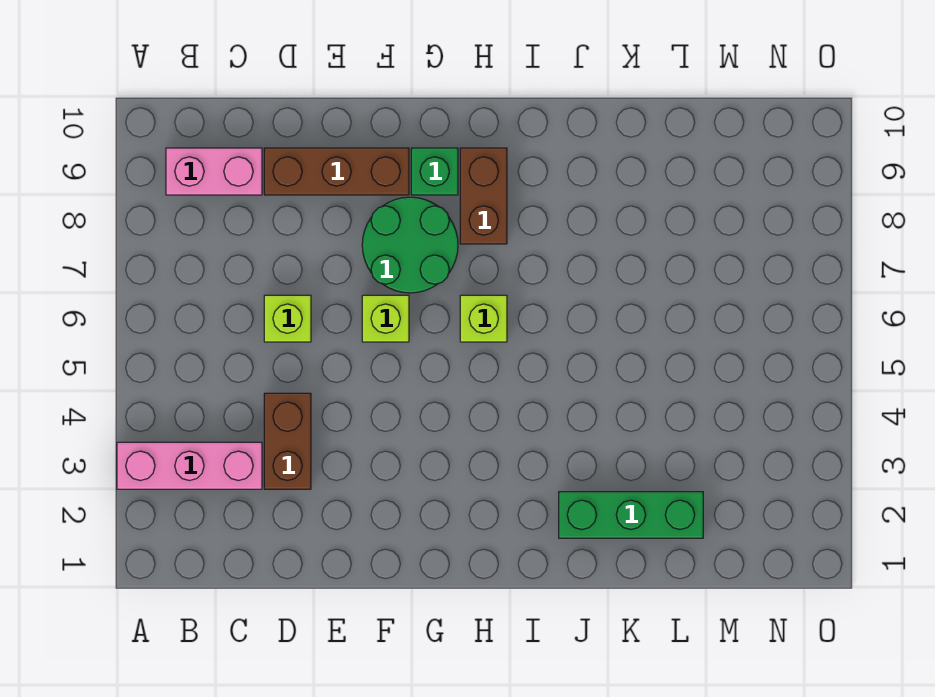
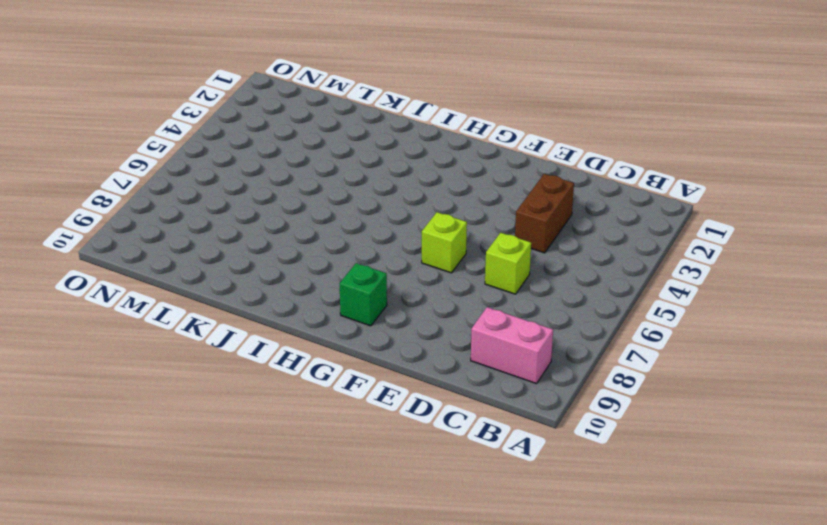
none -> pink 1x3 brick [117,442,262,489]
none -> brown 1x3 brick [264,148,409,195]

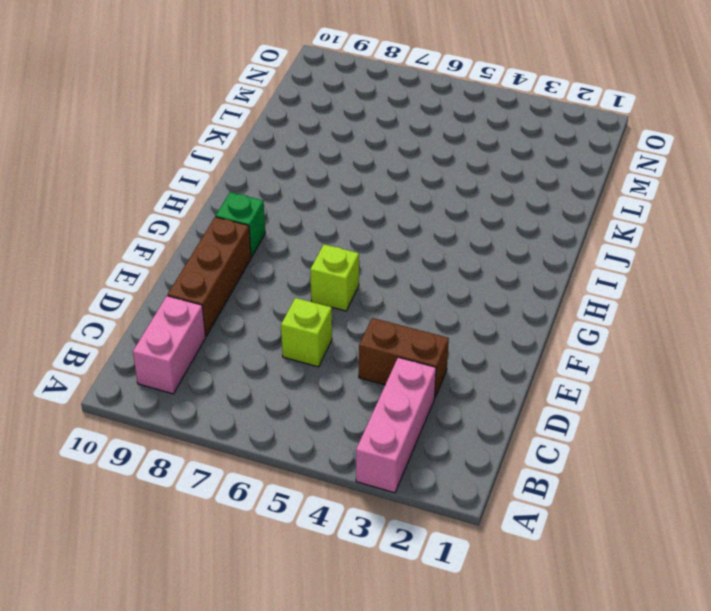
none -> green 2x2 round brick [362,197,458,293]
none -> lime 1x1 brick [460,295,507,342]

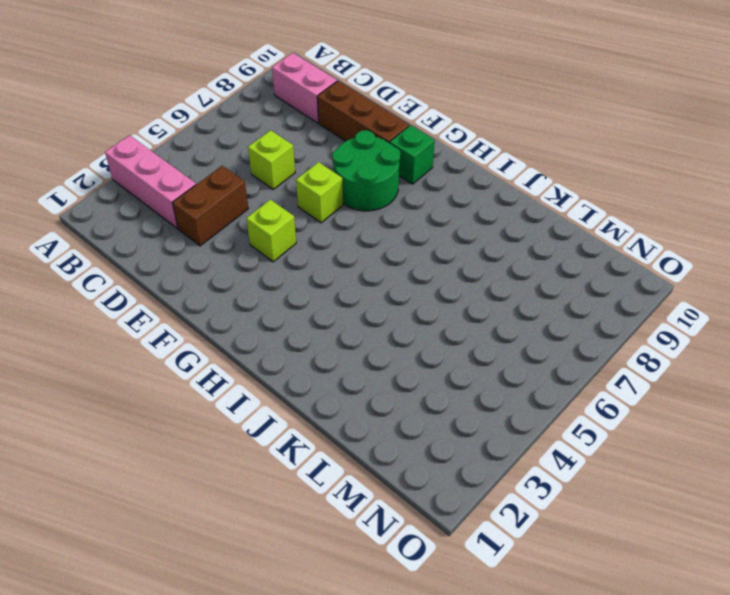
lime 1x1 brick [246,199,296,262] -> lime 1x1 brick moved to [460,295,507,342]
none -> brown 1x2 brick [460,148,507,244]
none -> green 1x3 brick [559,492,703,538]

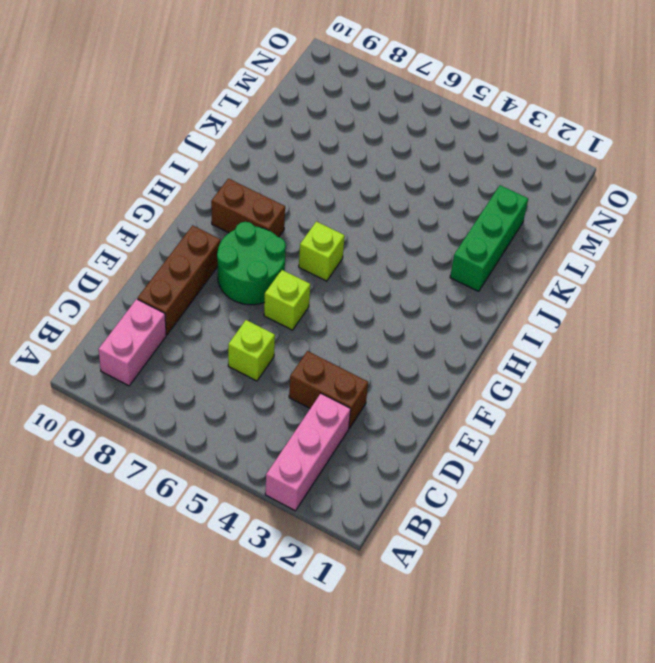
none -> green 1x1 brick [411,148,458,195]

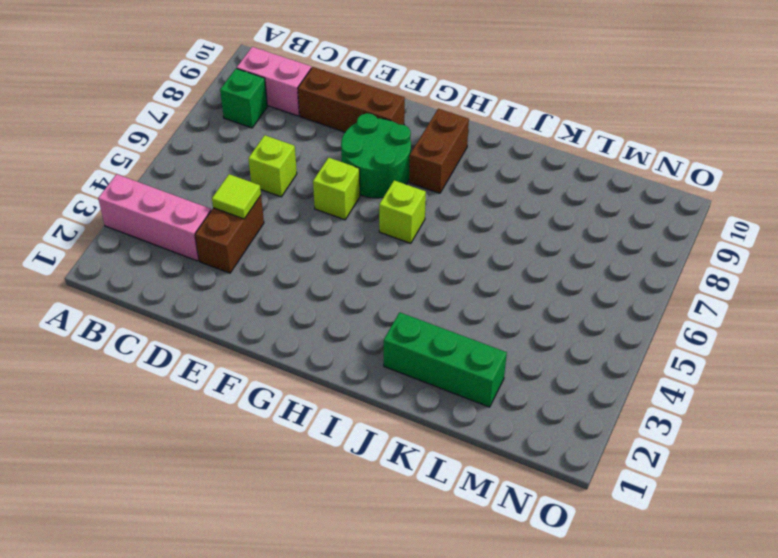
green 1x1 brick [220,68,267,128] -> green 1x1 brick moved to [411,148,458,195]
lime 1x1 tile [212,174,261,219] -> none

